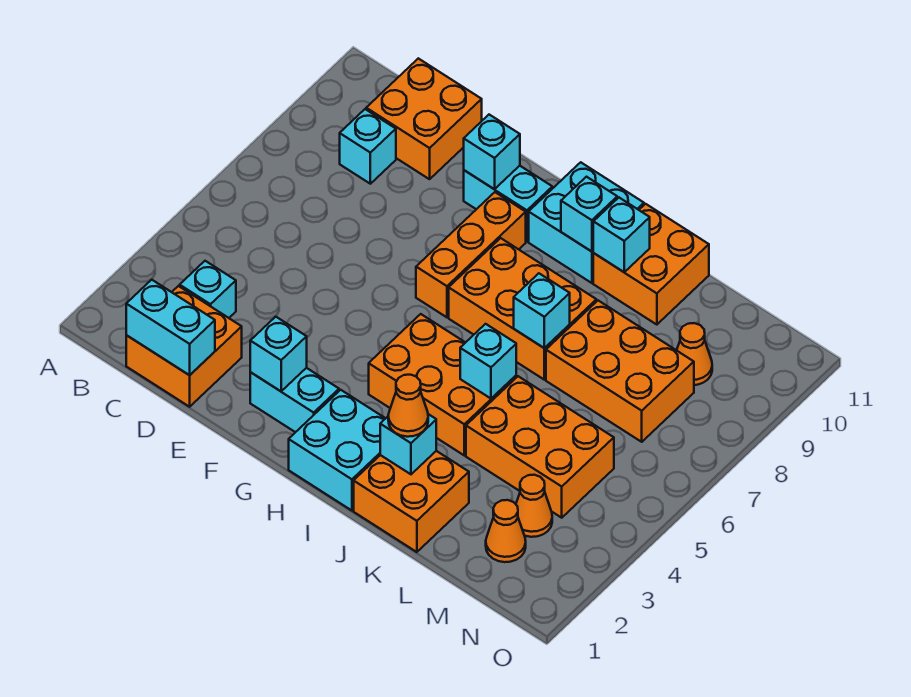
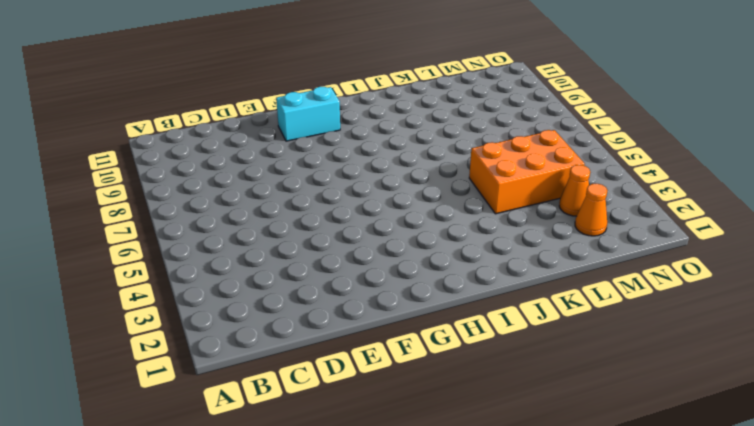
none -> orange 2x2 brick [126,286,242,407]
none -> cyan 1x1 brick [180,261,236,318]
none -> cyan 1x1 brick [340,109,396,184]

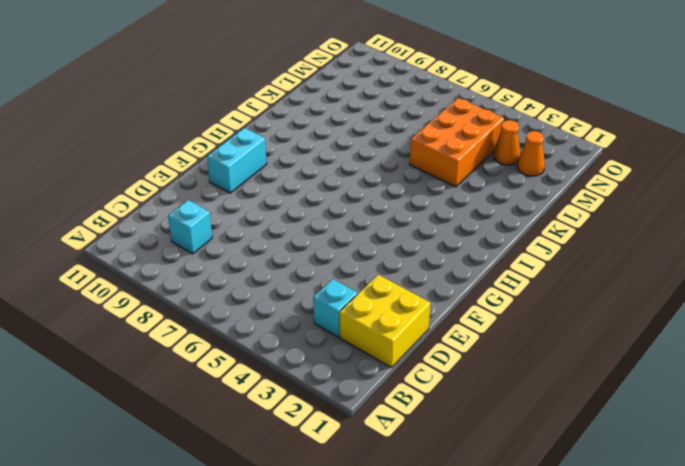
yellow 2x2 brick [340,275,430,368] -> orange 2x2 brick [126,286,242,407]
none -> orange 2x2 brick [366,58,482,179]
none -> cyan 1x2 brick [250,368,339,432]
none -> orange 1x3 brick [416,192,526,317]

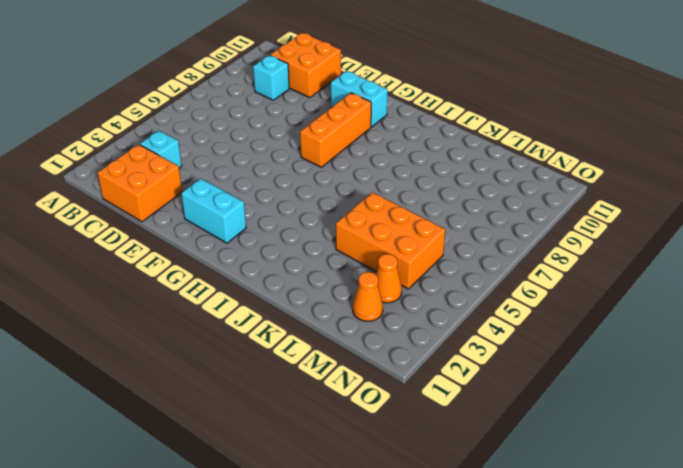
none -> cyan 2x2 brick [289,390,386,511]
none -> orange 2x3 brick [369,314,516,455]
none -> orange 2x3 brick [449,238,596,380]

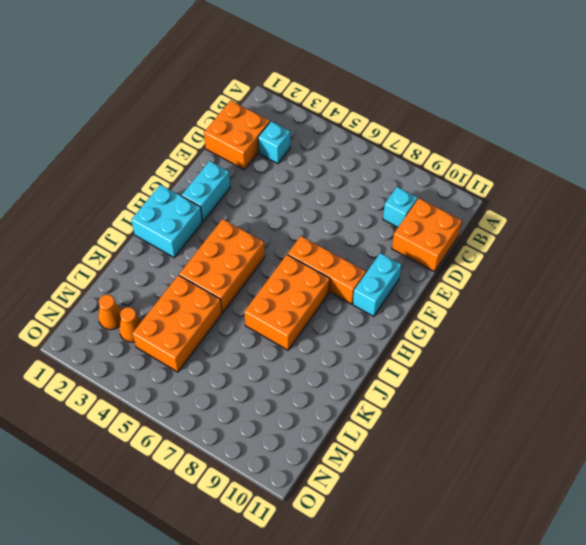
none -> cyan 2x2 brick [529,162,644,283]
none -> orange 2x2 brick [354,451,469,552]
none -> orange 2x2 brick [593,204,709,325]

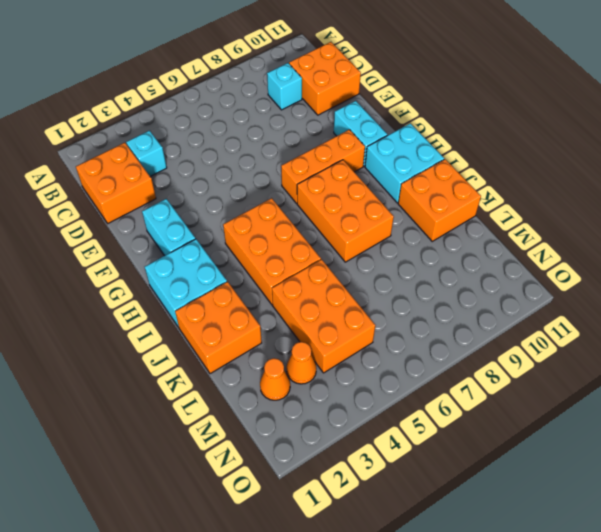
none -> orange 2x3 brick [546,301,694,442]
none -> orange 1x1 cone [677,323,712,385]
none -> cyan 1x2 brick [126,280,215,375]

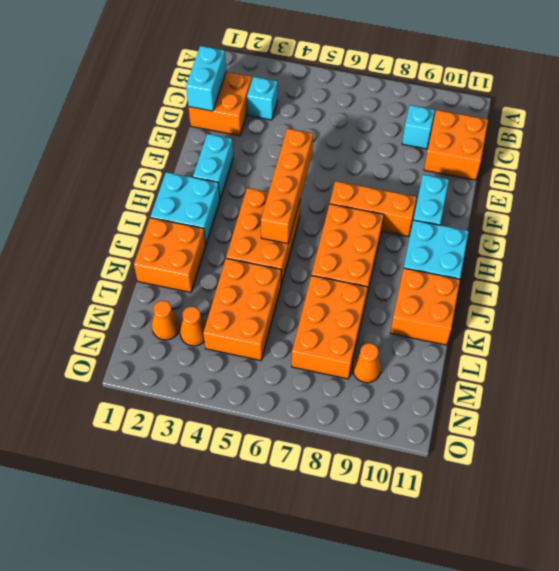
orange 1x4 brick [261,128,313,244] -> none
none -> cyan 1x1 brick [250,317,307,391]
none -> cyan 1x1 brick [464,115,520,189]
none -> cyan 1x1 brick [561,177,617,252]

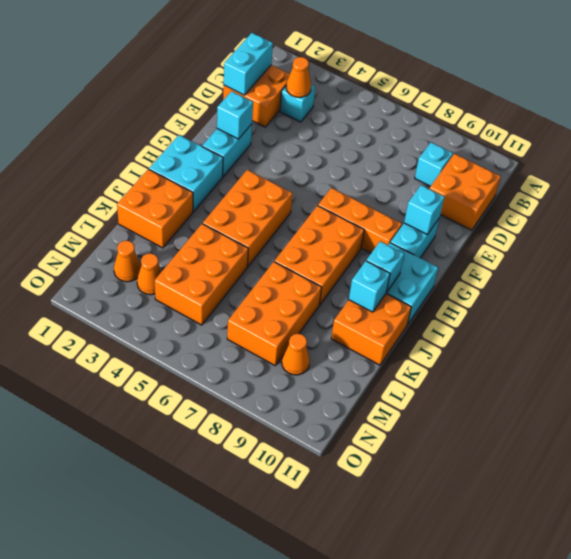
orange 1x1 cone [286,57,311,98] -> orange 1x1 cone moved to [388,375,428,437]
none -> cyan 1x1 brick [380,414,436,474]
none -> cyan 1x1 brick [460,324,516,398]
none -> cyan 1x1 brick [514,273,570,348]

